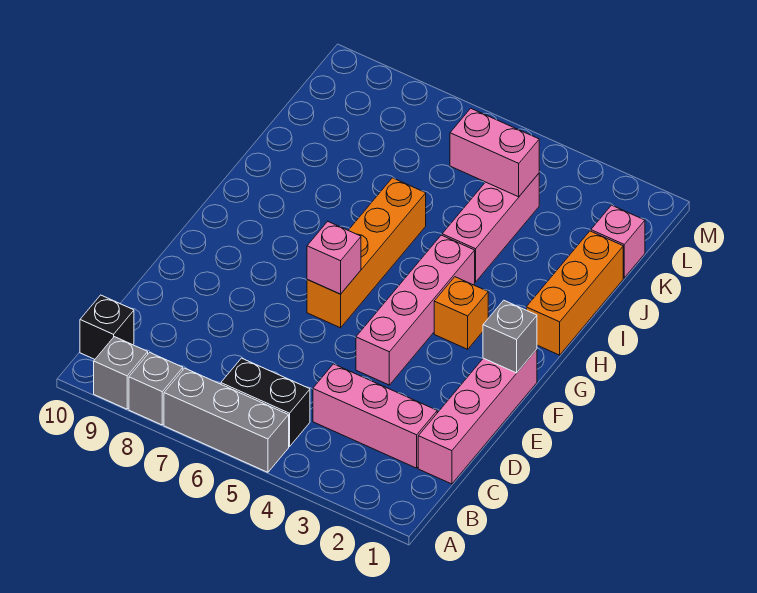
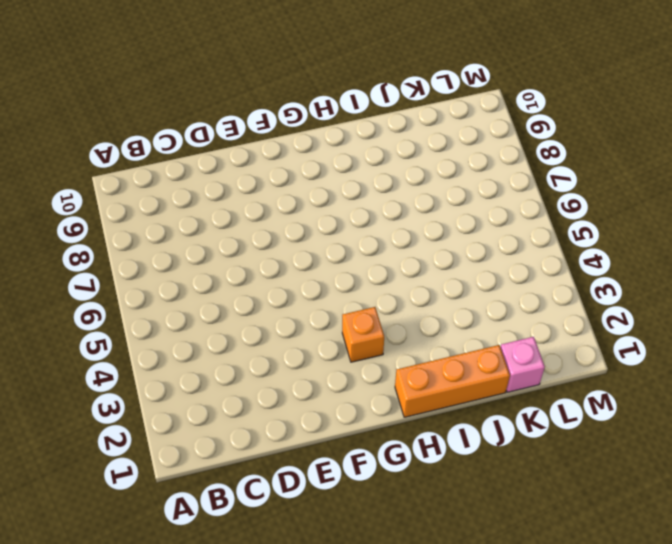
none -> grey 1x3 brick [164,368,289,472]
none -> grey 1x1 brick [129,352,183,425]
none -> grey 1x1 brick [94,337,148,409]

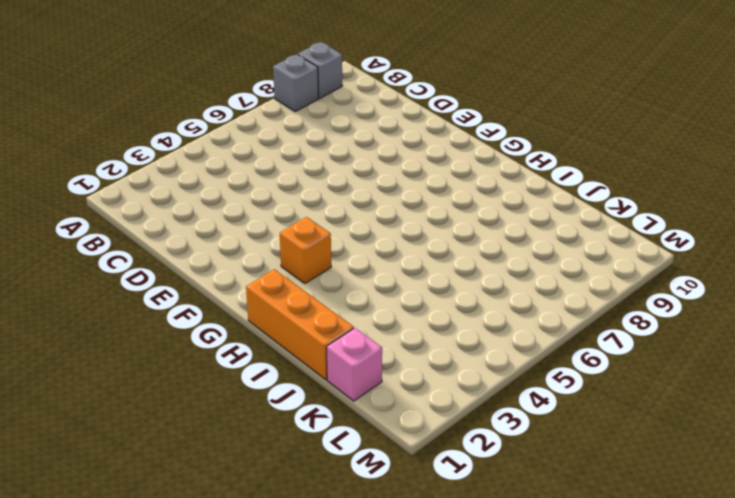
none -> grey 1x3 brick [164,368,289,472]
none -> black 1x2 brick [221,358,310,447]
none -> black 1x1 brick [80,295,134,359]

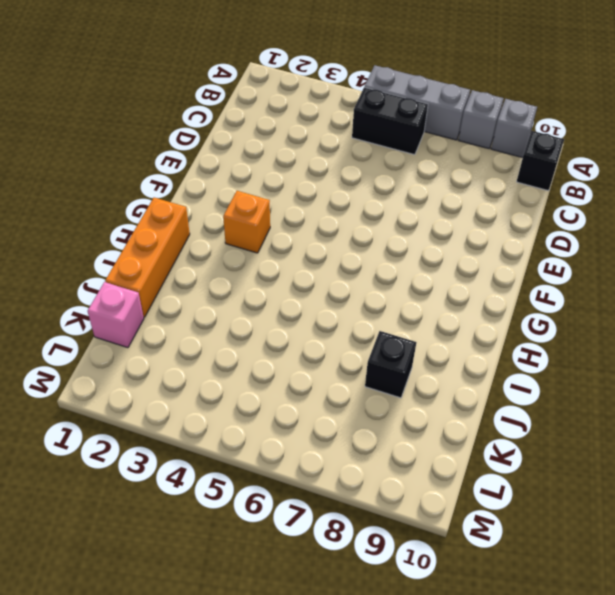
black 1x1 brick [365,331,416,398] -> none
none -> pink 1x4 brick [418,349,537,484]
none -> pink 1x3 brick [313,364,437,468]
none -> pink 1x4 brick [356,235,475,385]

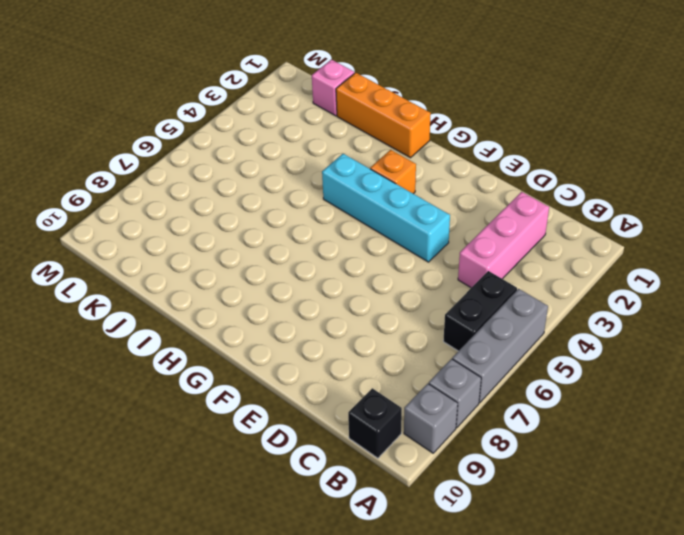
cyan 1x4 brick [322,154,450,262] -> pink 1x4 brick [356,235,475,385]
none -> pink 1x4 brick [418,349,537,484]
none -> orange 1x4 brick [307,178,426,328]
none -> pink 1x3 brick [442,174,539,282]

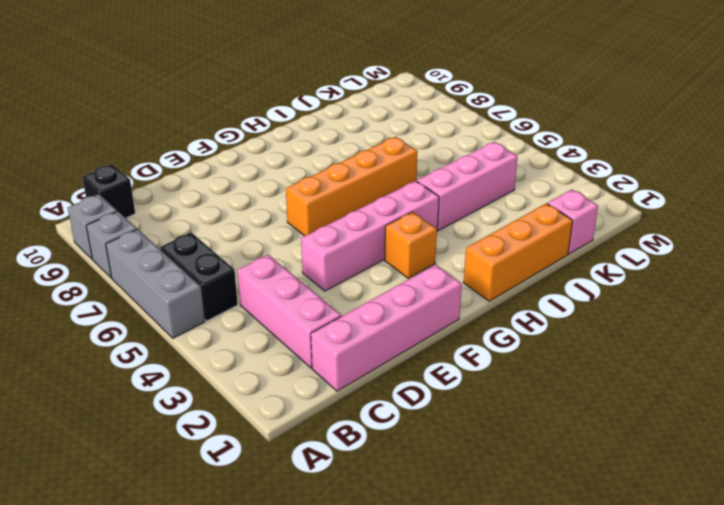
none -> grey 1x1 brick [483,300,537,373]
none -> pink 1x1 brick [307,222,361,294]
none -> pink 1x2 brick [450,108,539,197]

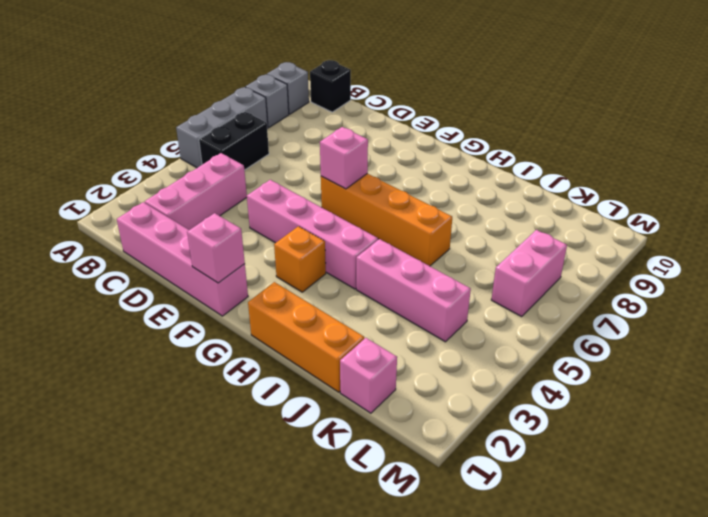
pink 1x1 brick [187,213,245,283] -> grey 1x1 brick [483,300,537,373]
pink 1x2 brick [491,230,567,317] -> pink 1x2 brick moved to [450,108,539,197]

